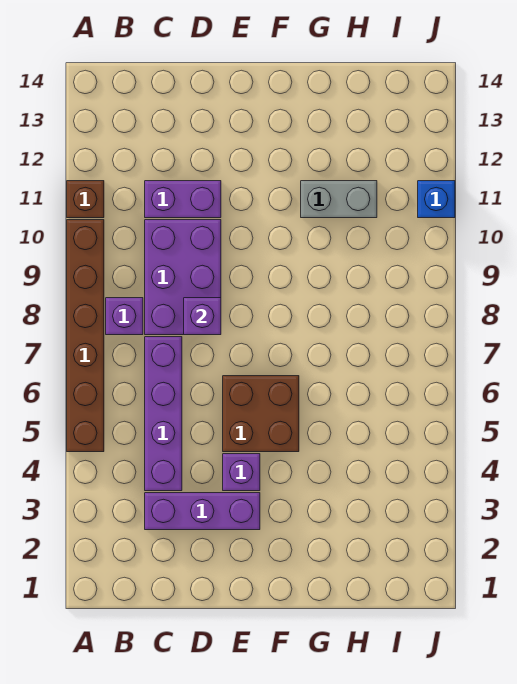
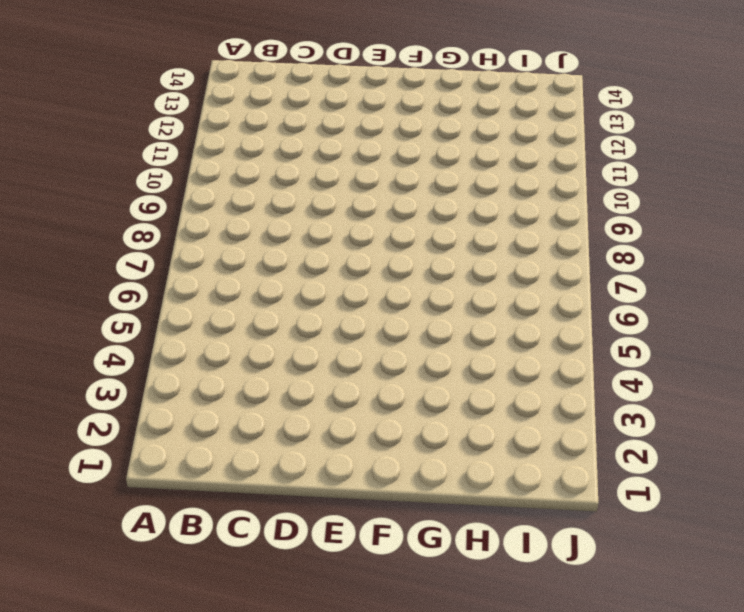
none -> brown 1x6 brick [67,220,104,452]
none -> brown 1x1 brick [67,181,104,218]
none -> purple 1x1 brick [106,298,143,335]

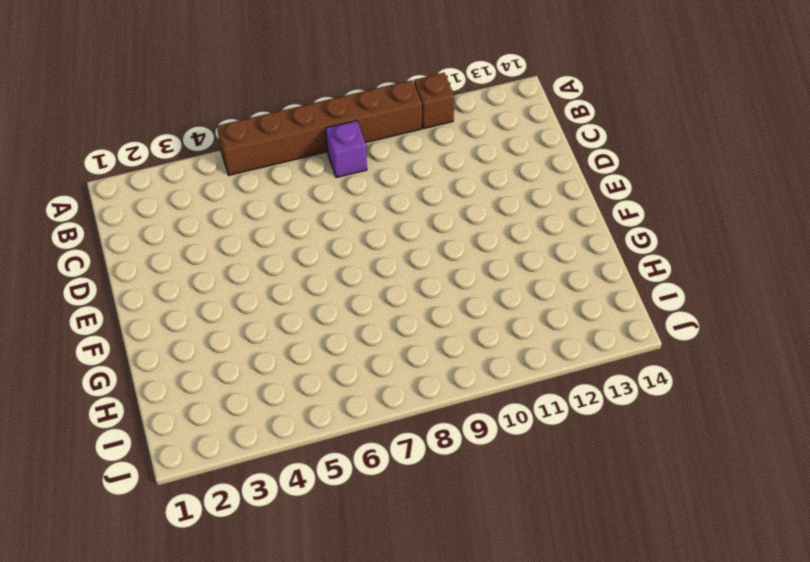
none -> purple 1x3 brick [145,493,260,530]
none -> purple 1x4 brick [145,337,182,491]
none -> purple 2x3 brick [145,220,221,335]

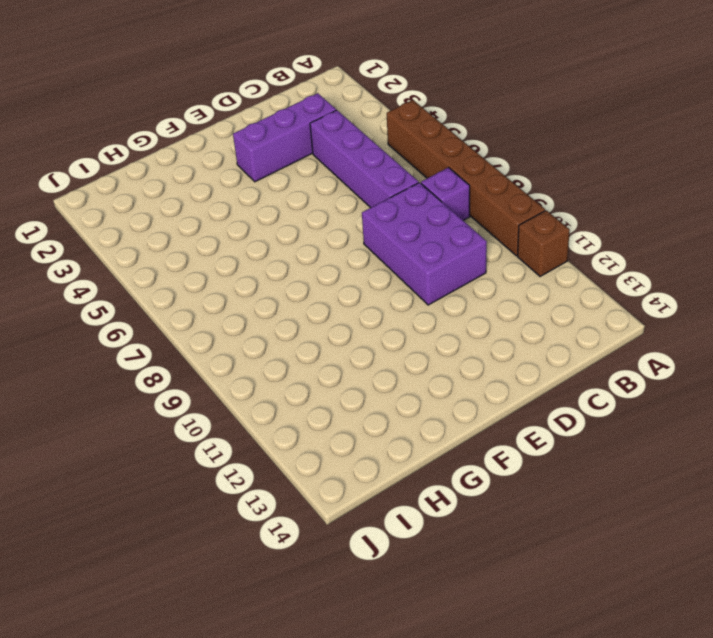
none -> purple 1x2 brick [145,181,221,218]
none -> purple 1x1 brick [223,454,260,491]
none -> brown 2x2 brick [223,376,299,452]

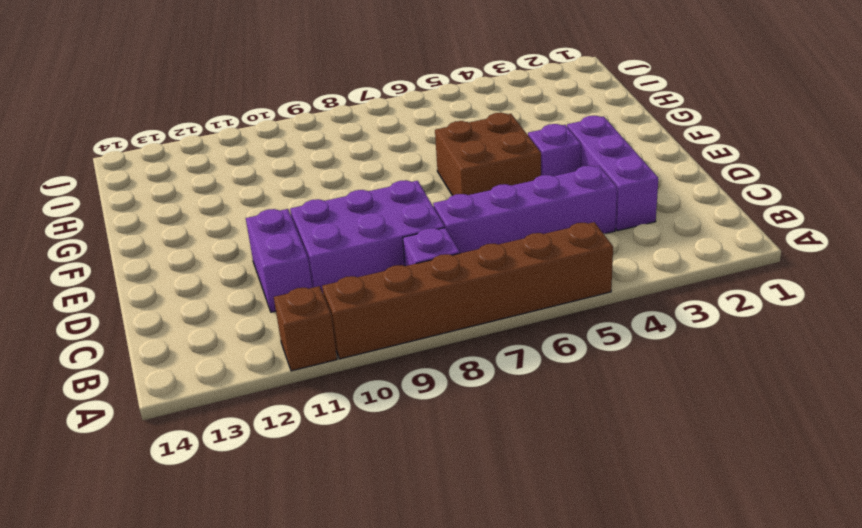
none -> grey 1x2 brick [301,181,377,218]
none -> blue 1x1 brick [418,181,455,218]
none -> purple 1x1 brick [184,298,221,335]

